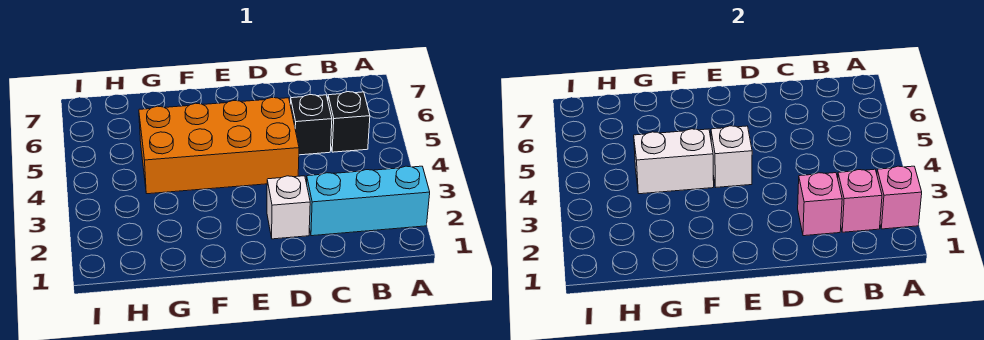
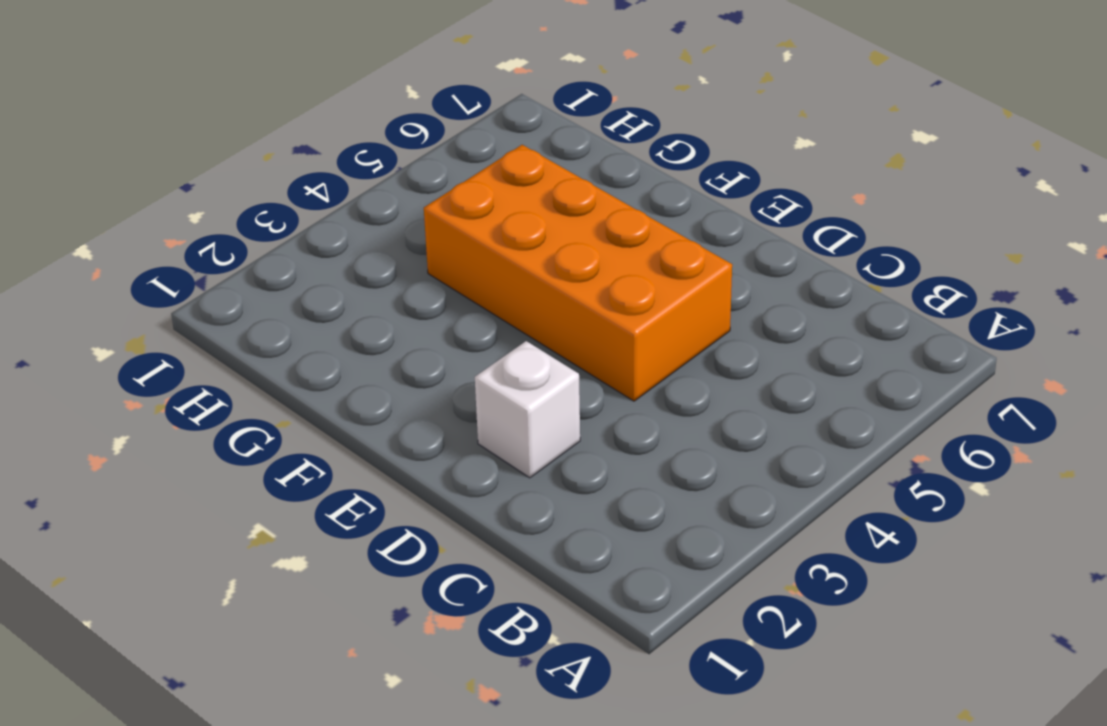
none -> cyan 1x3 brick [307,166,430,236]
none -> black 1x1 brick [328,92,370,152]

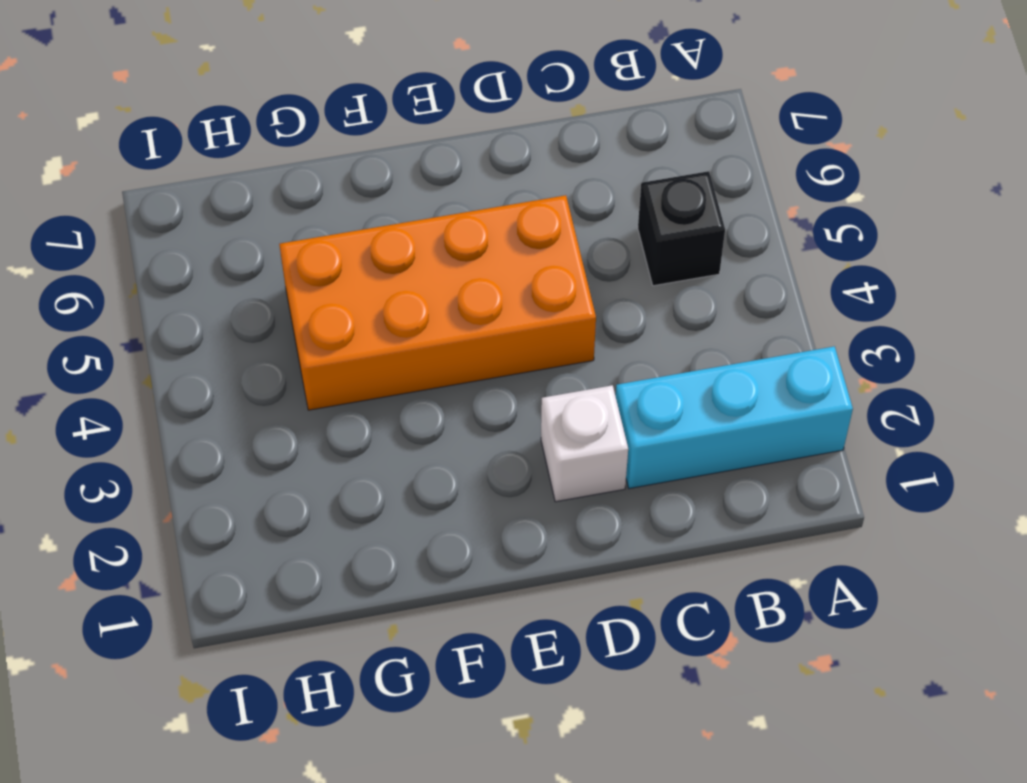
none -> black 1x1 brick [290,95,332,155]
none -> pink 1x1 brick [877,166,922,229]

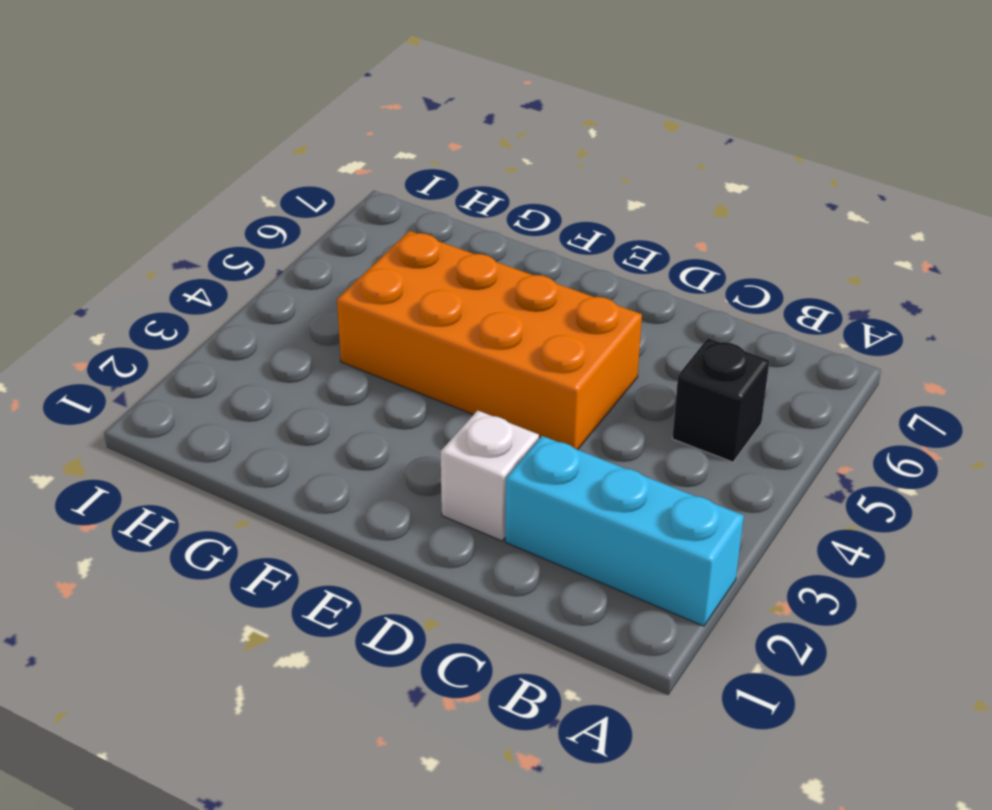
none -> black 1x1 brick [290,95,332,155]
none -> pink 1x1 brick [877,166,922,229]

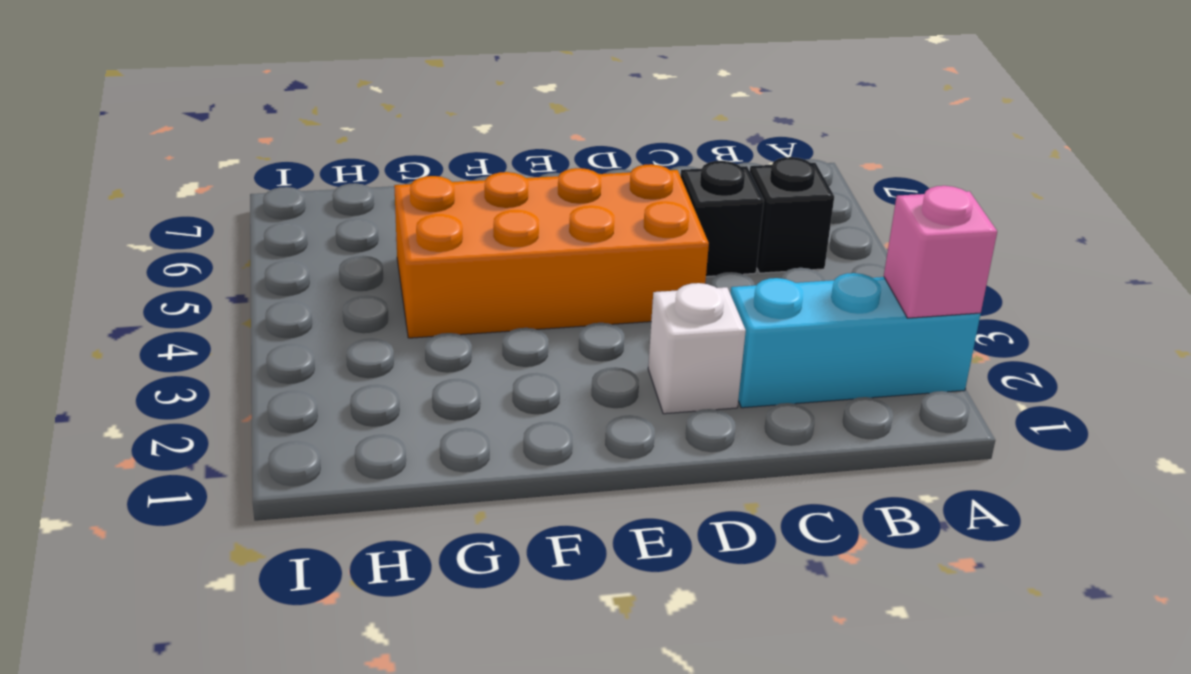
none -> pink 1x1 brick [838,169,882,232]
none -> pink 1x1 brick [798,173,842,236]

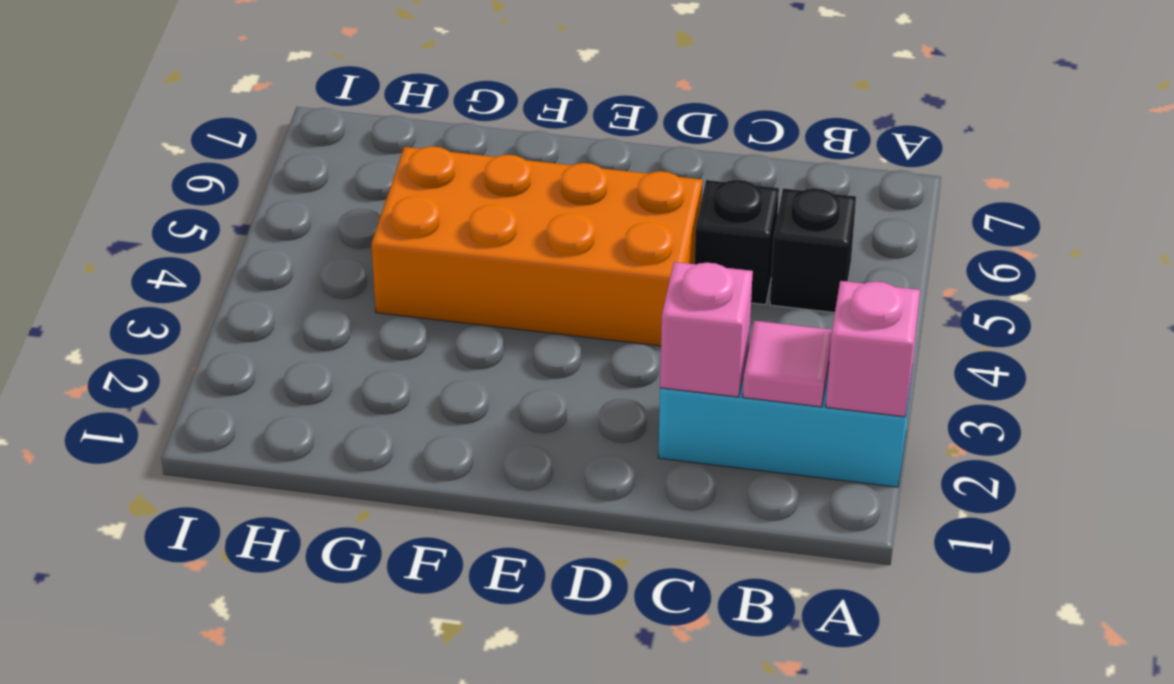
pink 1x1 tile [743,321,832,407] -> pink 1x1 brick [838,169,882,232]
none -> white 1x1 brick [267,176,310,239]
none -> white 1x1 brick [711,126,752,187]

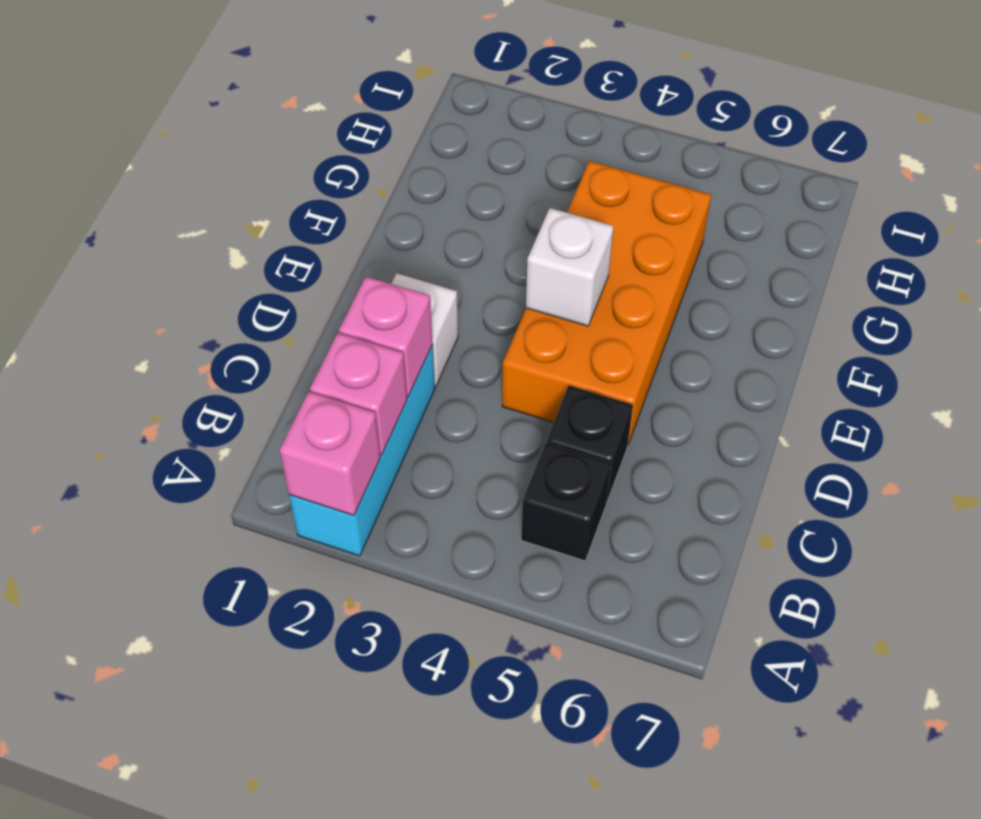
none -> white 1x2 brick [634,129,714,194]

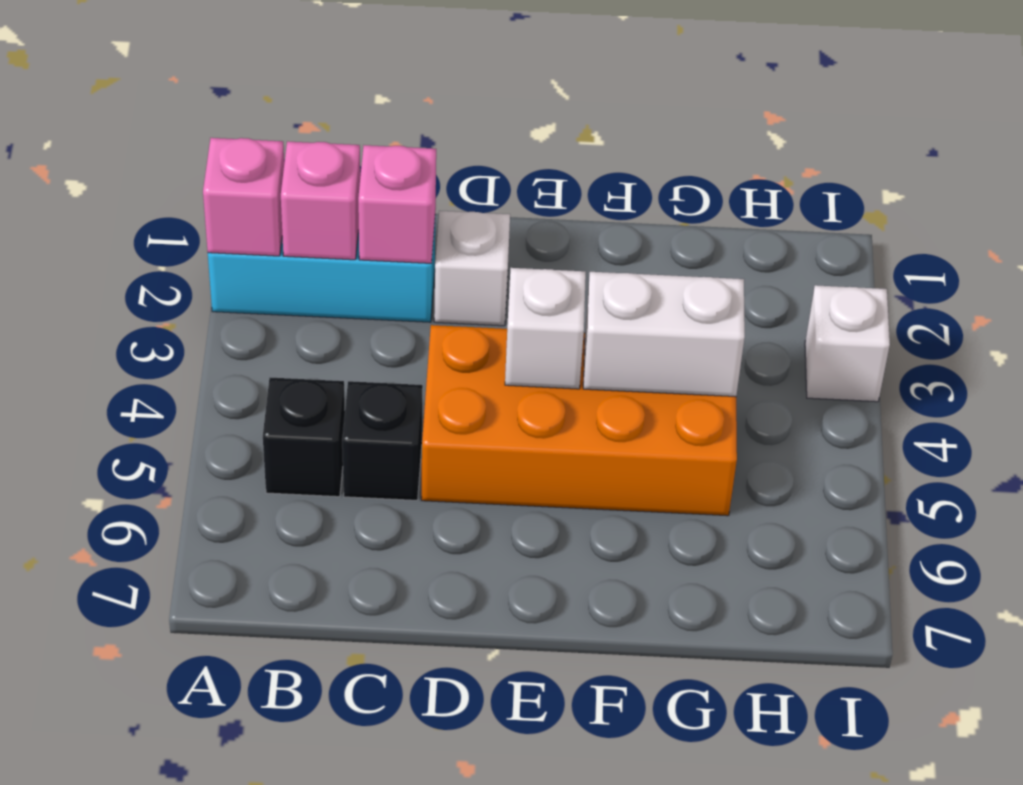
white 1x1 brick [805,285,890,402] -> none

